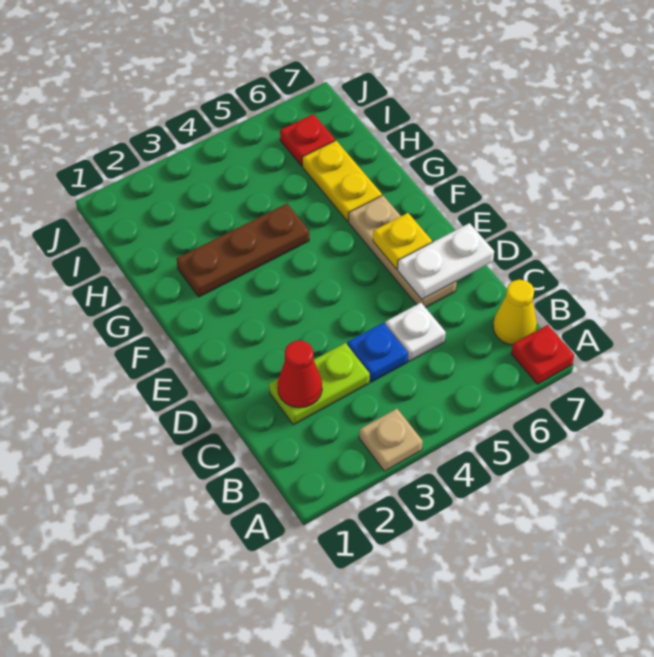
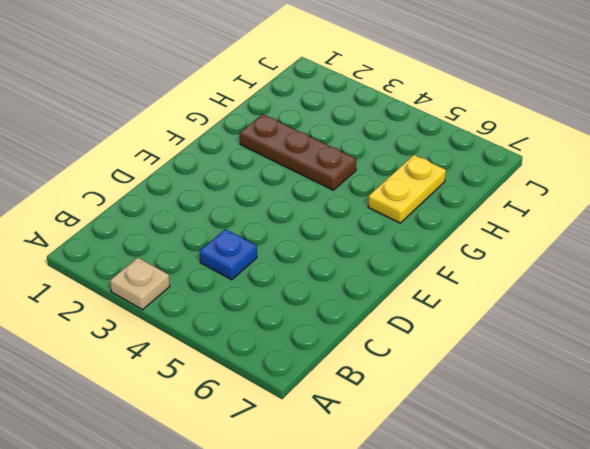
none -> red 1x1 plate [511,325,574,384]
none -> yellow 1x1 cone [493,280,537,345]
none -> lime 1x2 plate [269,343,370,425]

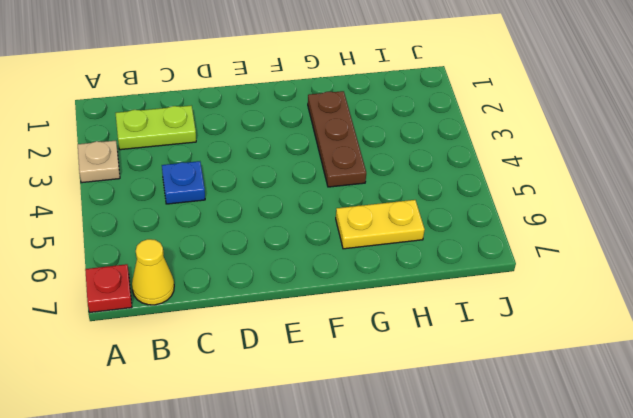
lime 1x2 plate [116,106,196,150] -> lime 1x2 plate turned to [269,343,370,425]
none -> white 1x1 plate [385,303,446,361]
none -> tan 1x3 plate [349,195,457,308]
none -> red 1x1 plate [280,114,335,166]

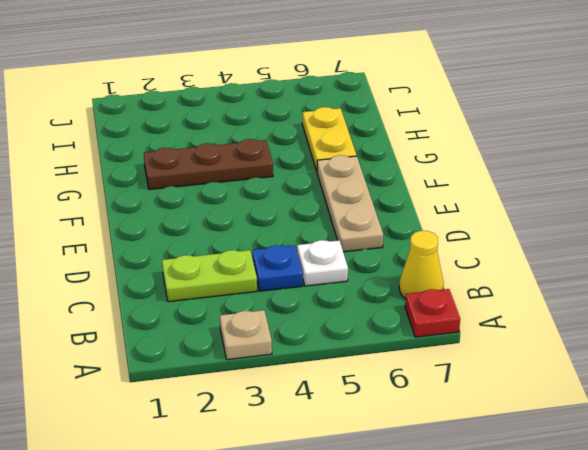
none -> red 1x1 plate [280,114,335,166]
none -> red 1x1 cone [278,340,322,408]
none -> white 1x2 plate [398,223,494,299]

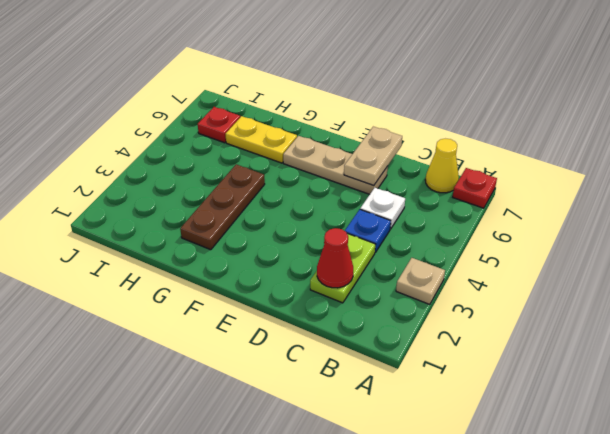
tan 1x2 plate [344,127,402,186] -> white 1x2 plate [398,223,494,299]
none -> yellow 1x1 plate [373,213,432,269]

